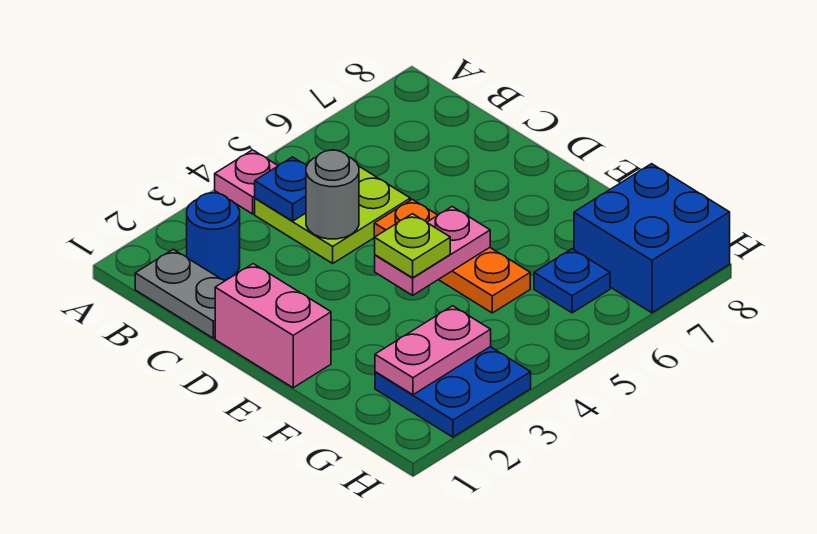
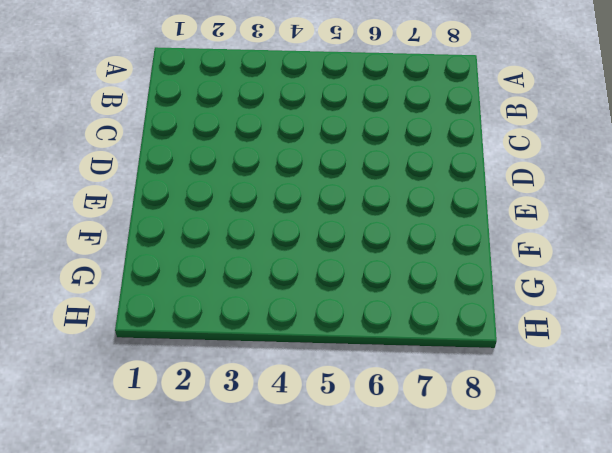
none -> pink 1x1 plate [215,150,278,214]
none -> grey 1x2 plate [135,249,224,338]
none -> blue 1x1 round brick [187,193,240,280]

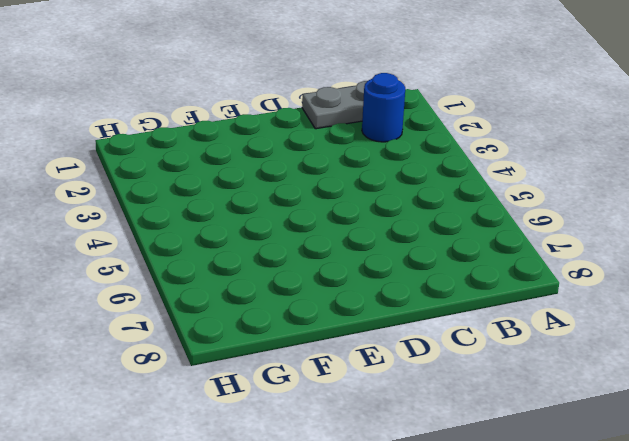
none -> pink 1x1 plate [215,150,278,214]
none -> lime 2x2 plate [255,167,410,263]
none -> pink 1x2 brick [215,264,331,388]

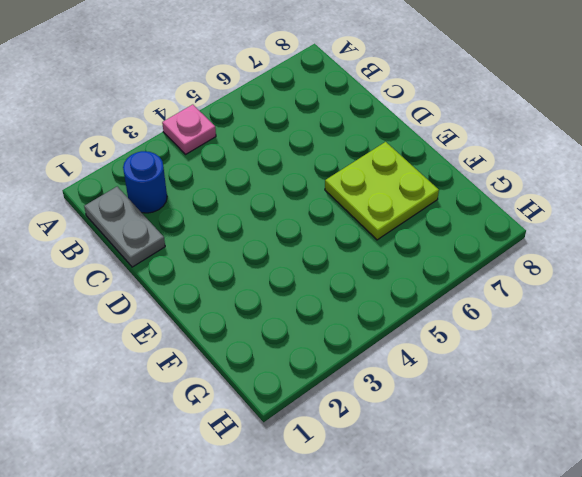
lime 2x2 plate [325,142,439,240] -> lime 2x2 plate moved to [255,167,410,263]
none -> pink 1x2 brick [215,264,331,388]
none -> orange 1x3 plate [374,199,530,313]
none -> blue 2x2 plate [375,347,531,437]

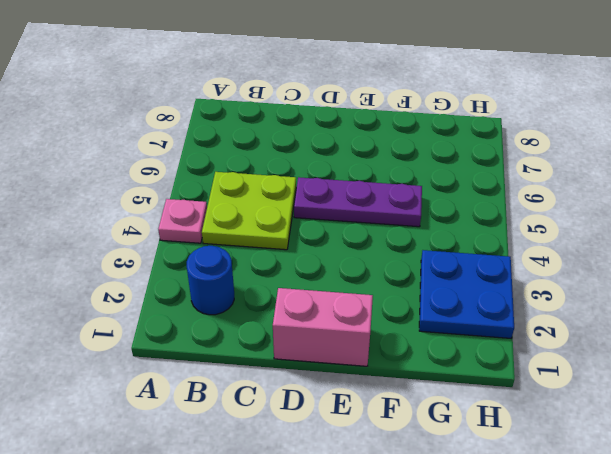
purple 1x3 plate [294,177,422,227] -> orange 1x3 plate [374,199,530,313]
none -> grey 1x2 plate [135,249,224,338]
none -> blue 1x1 plate [534,249,610,313]
none -> blue 2x2 brick [574,164,730,313]

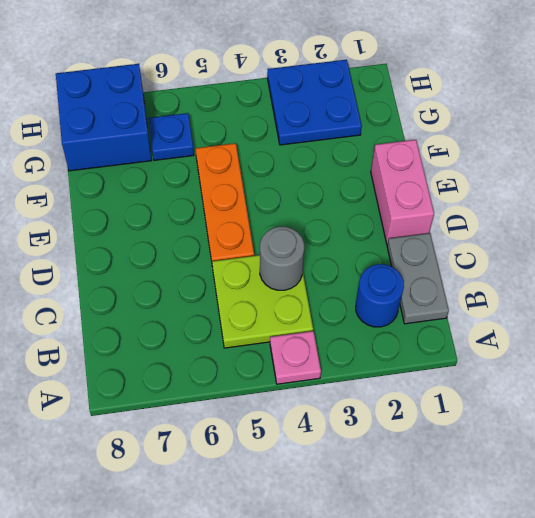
none -> blue 1x1 plate [255,157,307,221]
none -> pink 1x2 plate [375,207,490,295]
none -> pink 1x2 plate [375,306,491,395]

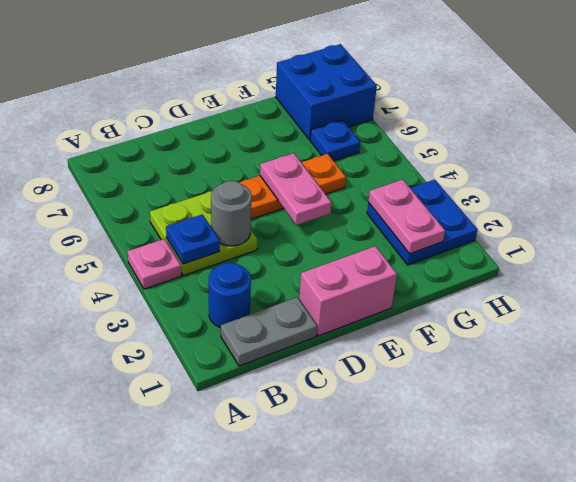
none -> lime 1x1 plate [375,214,450,278]

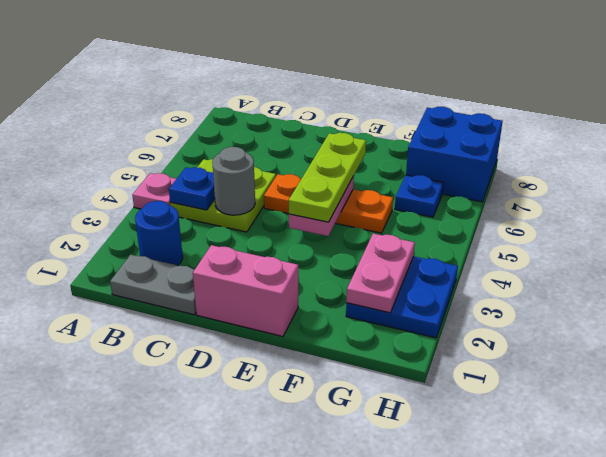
lime 1x3 plate [289,133,366,222] -> lime 1x1 plate [375,214,450,278]

